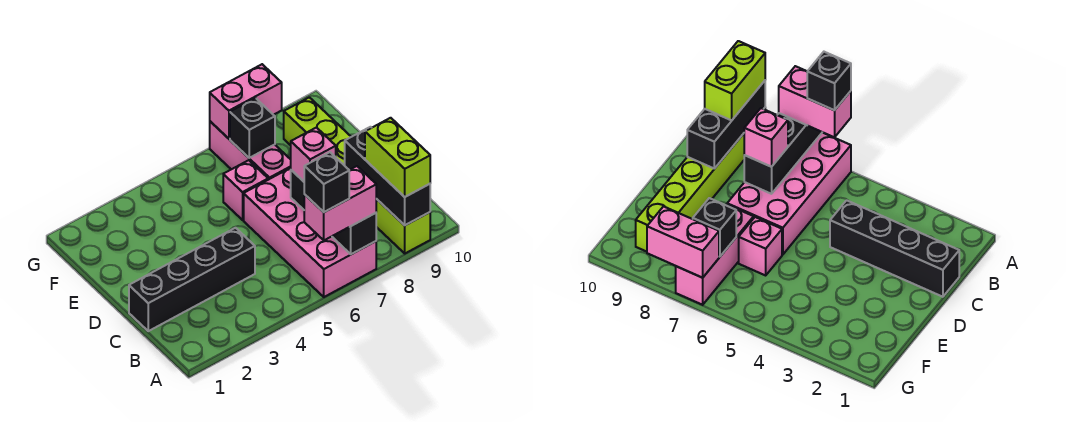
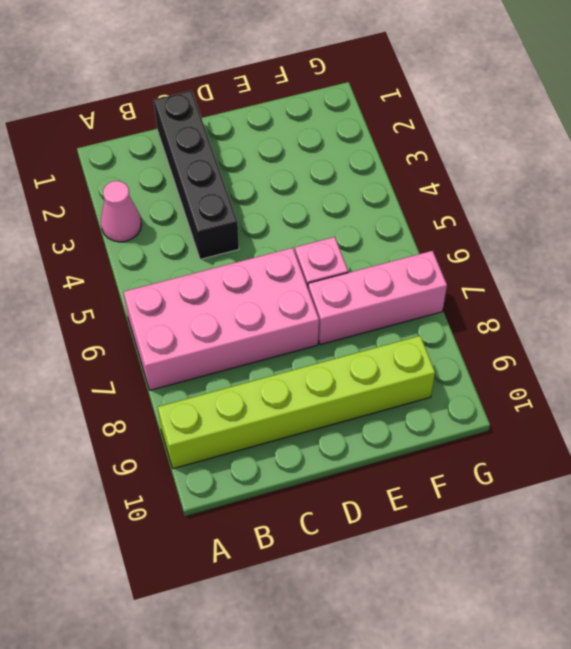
pink 1x1 cone [101,181,141,242] -> none
none -> black 1x3 brick [291,170,376,254]
none -> black 1x3 brick [345,127,430,225]
none -> black 1x1 brick [230,98,275,158]

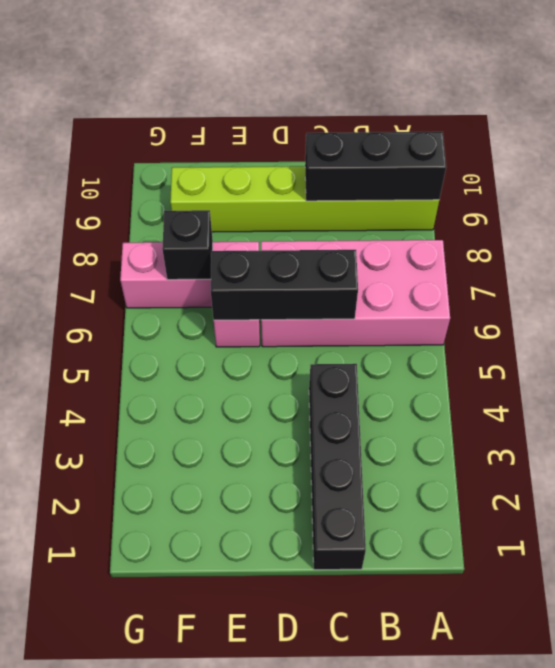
black 1x3 brick [211,250,358,320] -> black 1x3 brick moved to [291,170,376,254]
none -> pink 1x2 brick [210,64,282,139]
none -> pink 1x2 brick [304,166,376,240]
none -> lime 1x2 brick [365,118,430,197]

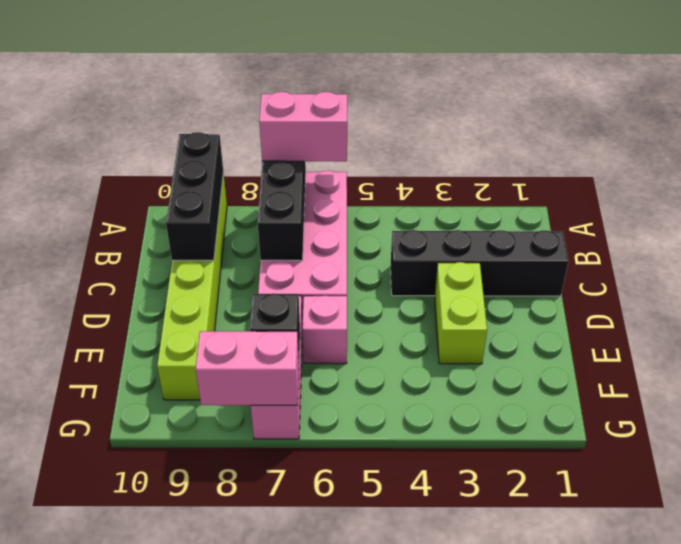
lime 1x2 brick [435,262,487,364] -> lime 1x2 brick moved to [365,118,430,197]
none -> pink 1x1 brick [291,127,336,181]
none -> black 1x1 brick [304,152,349,212]

